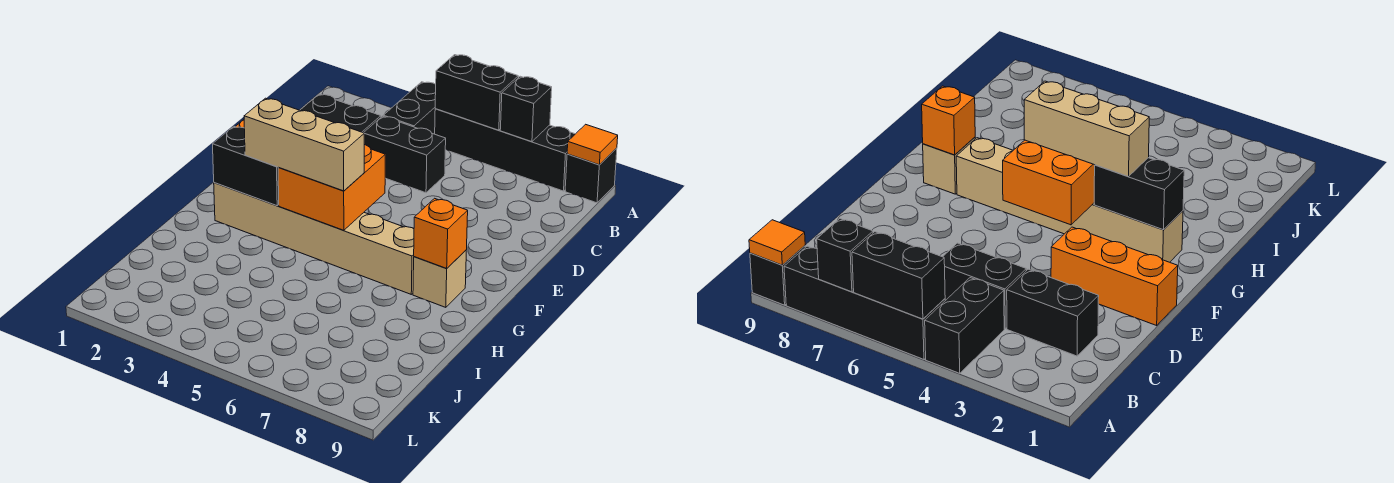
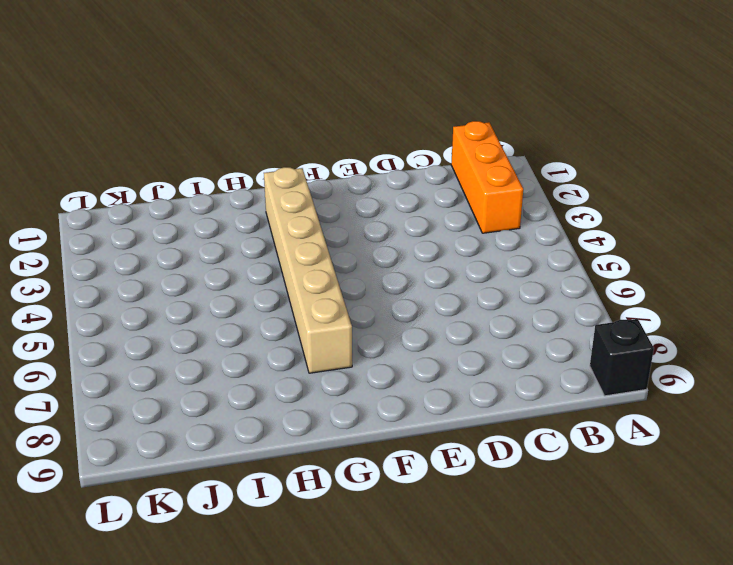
orange 1x3 brick [451,121,523,233] -> orange 1x3 brick moved to [1051,227,1178,325]
none -> black 1x2 brick [383,82,436,134]
none -> black 1x4 brick [435,109,575,191]
none -> black 1x2 brick [300,94,381,133]

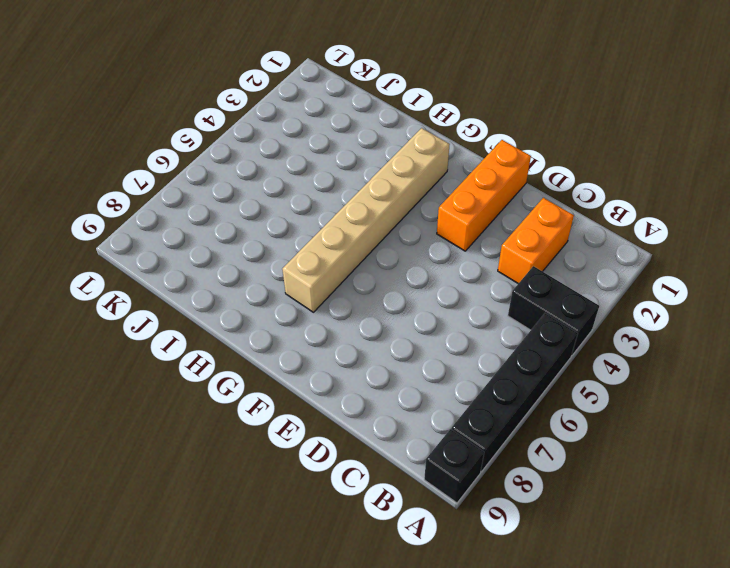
orange 1x2 brick [498,198,574,284] -> black 1x2 brick [300,94,381,133]
none -> black 1x2 brick [364,116,446,193]
none -> tan 1x1 brick [413,250,466,307]
none -> black 1x2 brick [435,55,518,130]

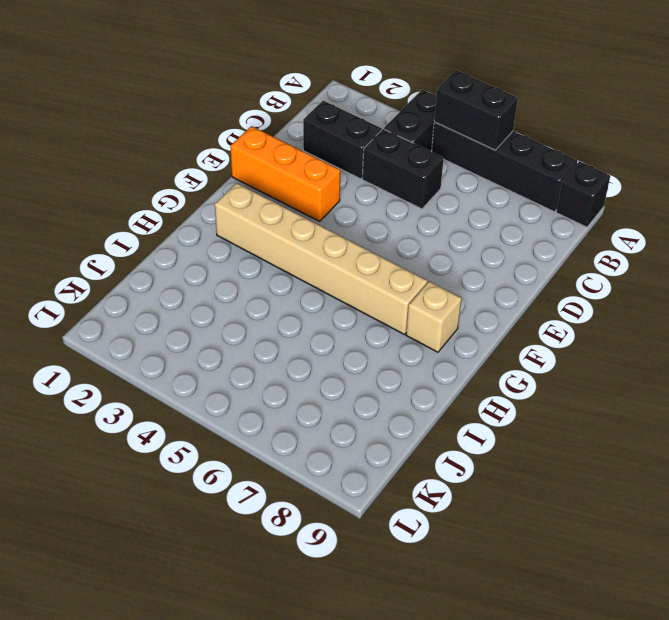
none -> black 1x1 brick [500,76,552,142]
none -> orange 1x1 tile [567,124,618,165]
none -> orange 2x2 brick [278,145,385,230]

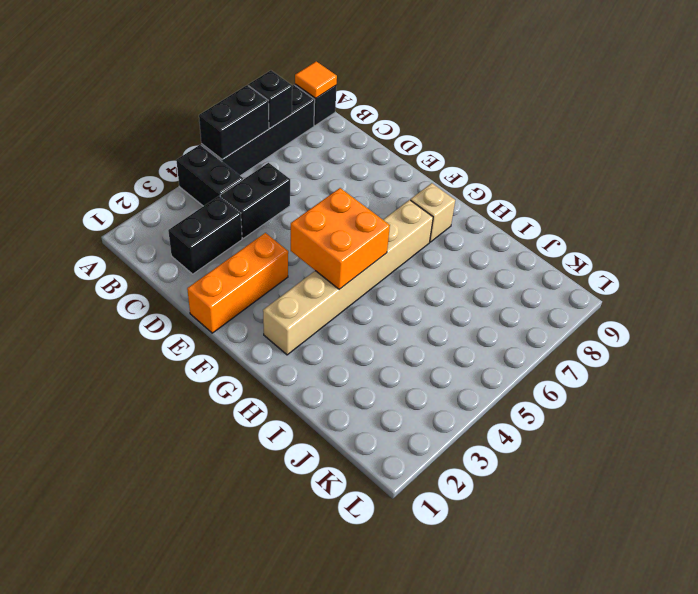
none -> black 1x2 brick [213,126,279,206]
none -> orange 1x1 brick [414,198,468,269]
none -> tan 1x3 brick [244,98,364,191]

